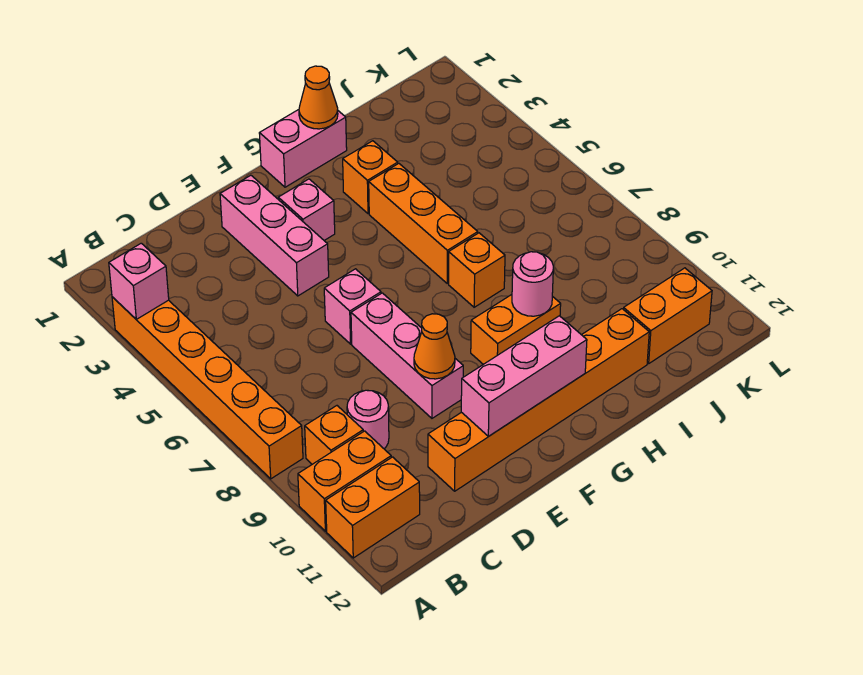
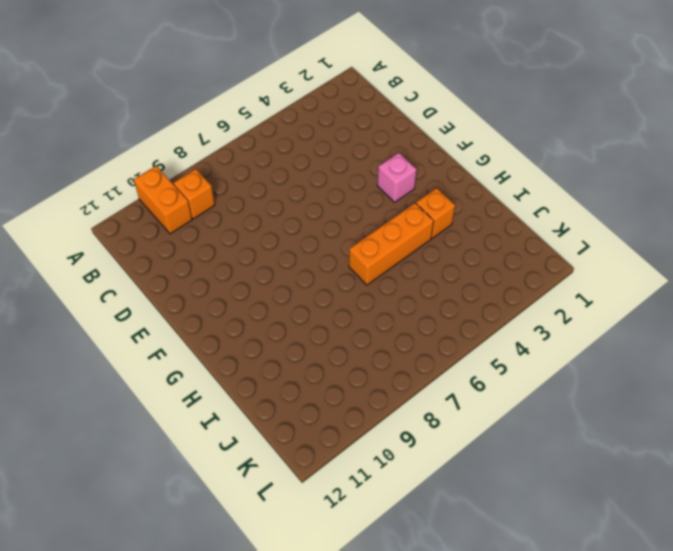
none -> orange 1x6 brick [112,297,303,479]
none -> orange 1x2 brick [326,457,420,558]
none -> pink 1x1 round brick [347,390,389,449]

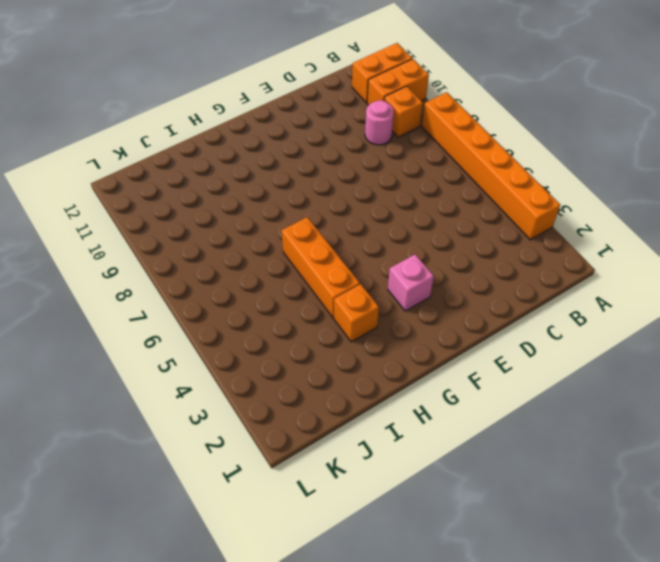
none -> orange 1x6 brick [428,309,649,491]
none -> pink 1x3 brick [220,175,329,296]
none -> pink 1x1 brick [324,269,381,344]

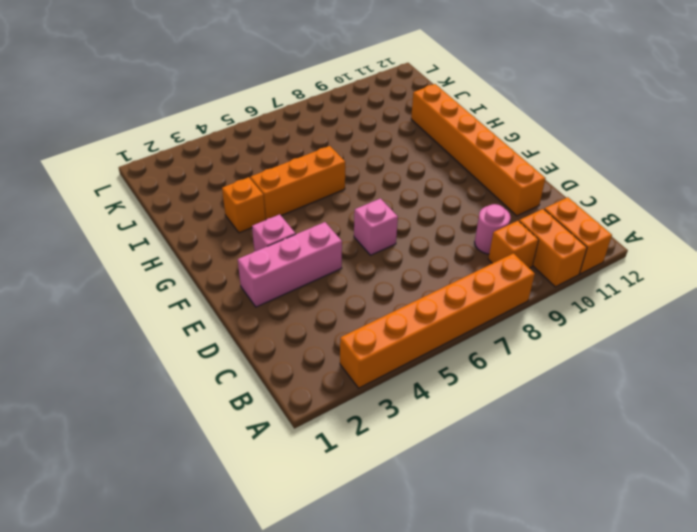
none -> pink 1x3 brick [351,293,463,418]
none -> pink 1x2 brick [259,110,347,187]
none -> orange 1x2 brick [471,295,561,364]

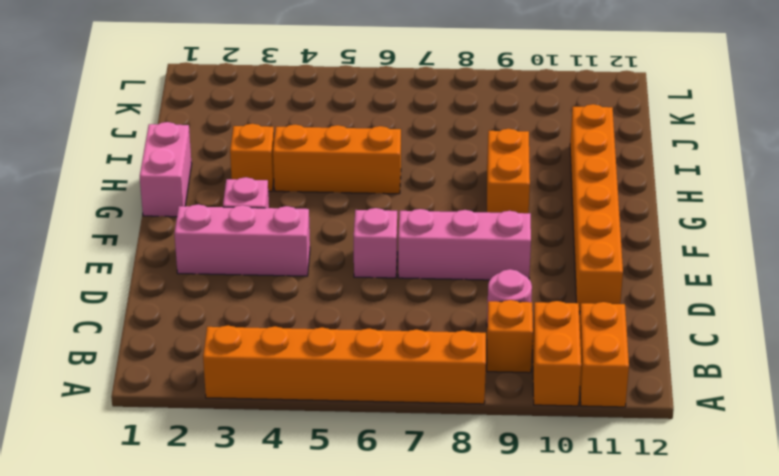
none -> orange 1x1 brick [449,233,505,307]
none -> orange 1x2 brick [623,268,712,364]
none -> pink 1x1 brick [109,243,169,319]

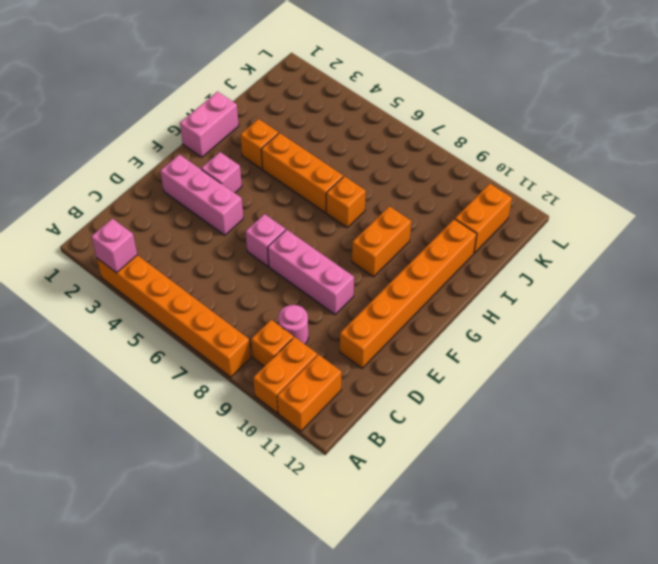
none -> orange 1x1 cone [414,314,455,379]
none -> pink 1x3 brick [461,316,587,436]
none -> orange 1x1 cone [299,66,338,129]

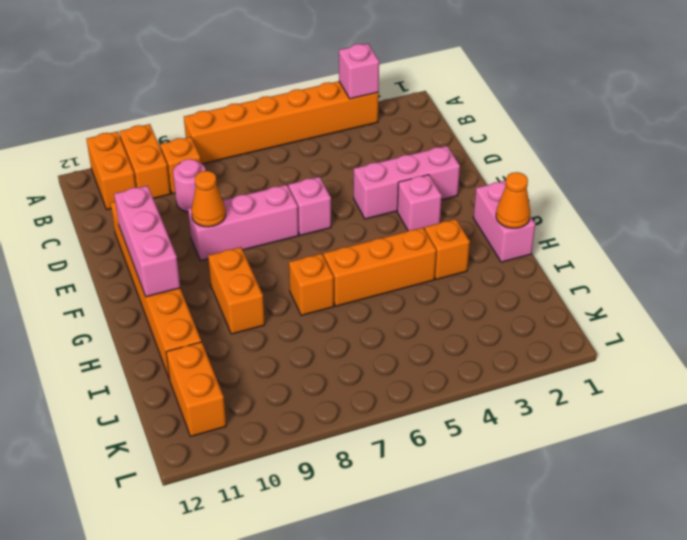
none -> pink 1x1 round brick [512,252,553,316]

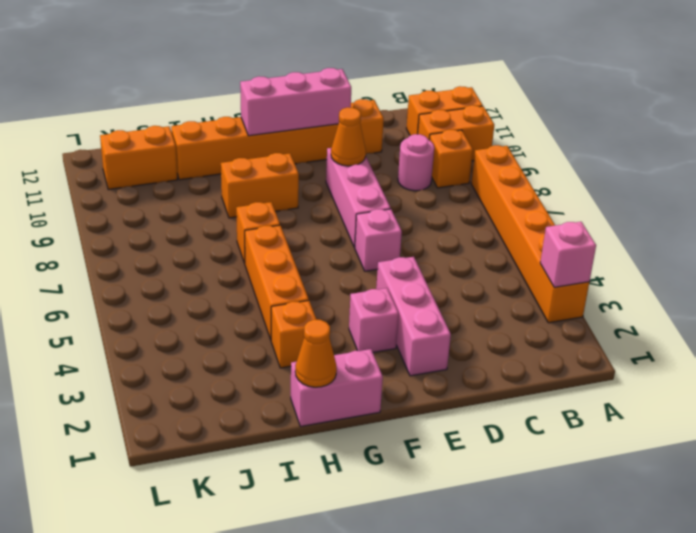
none -> pink 1x1 round brick [512,252,553,316]

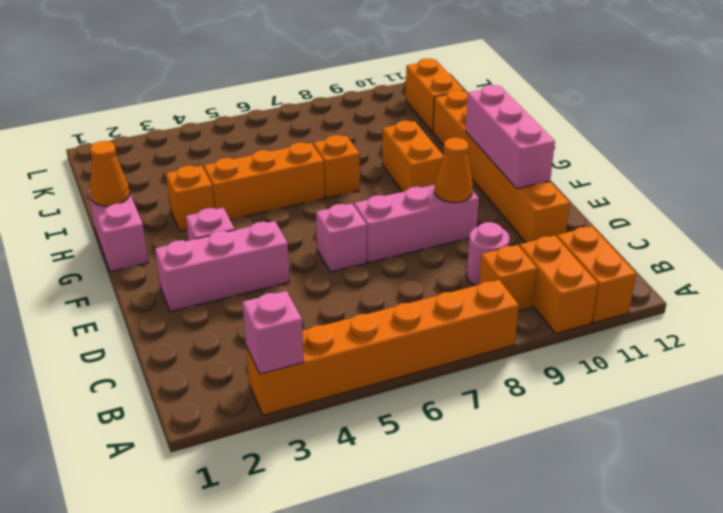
none -> pink 1x1 round brick [512,252,553,316]

